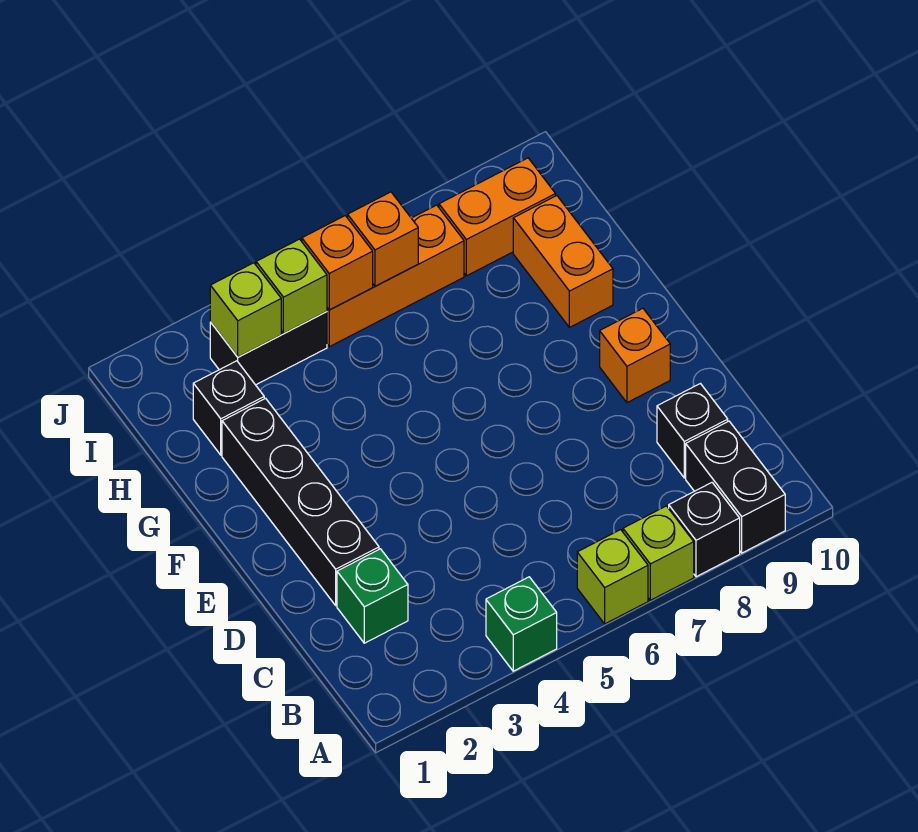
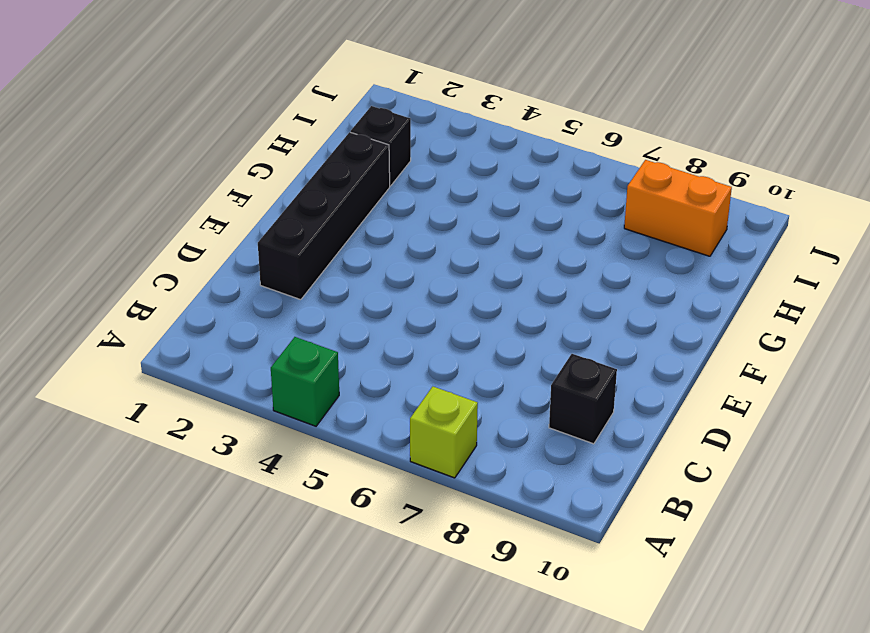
none -> lime 1x1 brick [577,530,648,624]
none -> black 1x1 brick [669,483,740,577]
none -> black 1x2 brick [686,421,785,553]

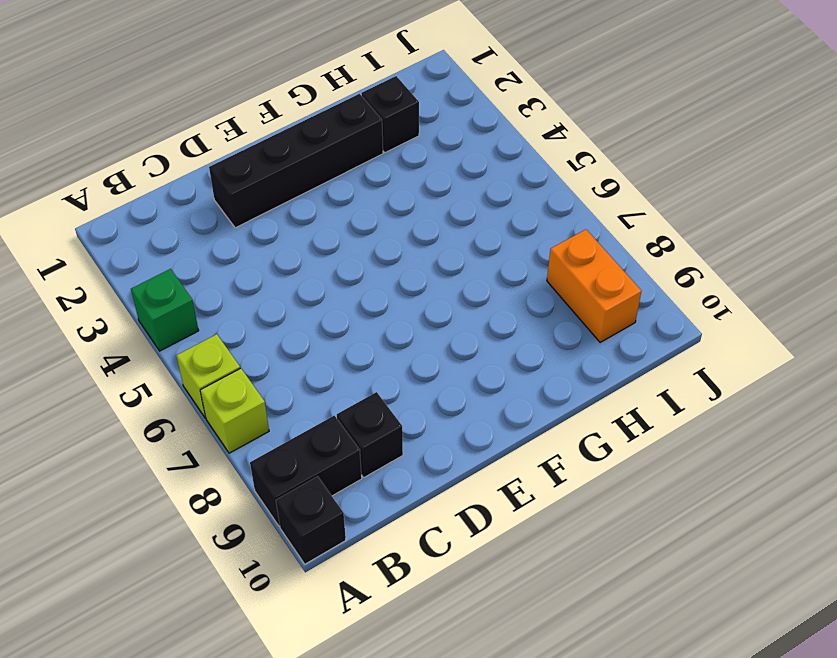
black 1x1 brick [276,476,346,564] -> black 1x1 brick moved to [669,483,740,577]
none -> green 1x1 brick [337,549,408,643]
none -> orange 1x1 brick [600,308,670,403]
none -> orange 1x2 brick [513,196,613,327]

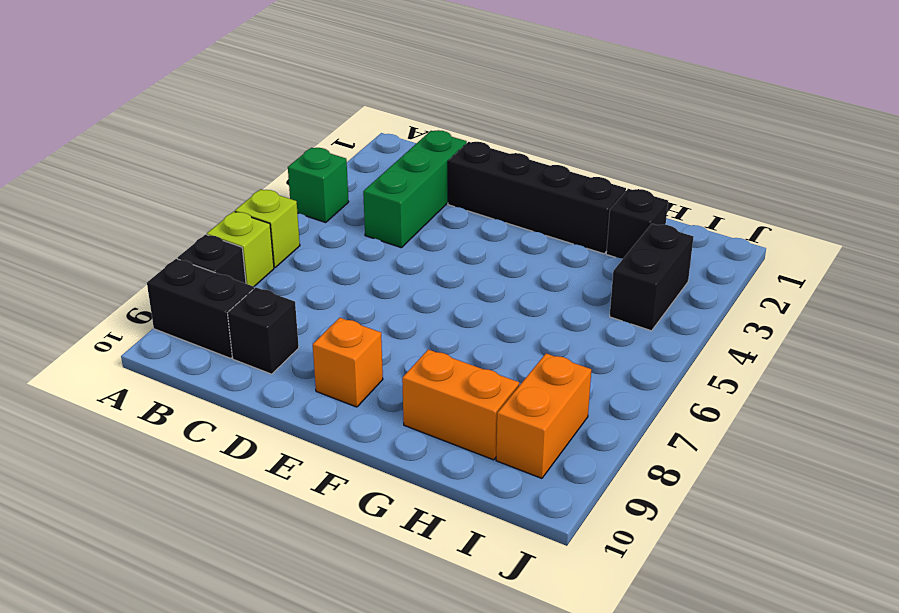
green 1x3 brick [363,130,467,248] -> green 1x1 brick [337,549,408,643]
none -> orange 1x3 brick [327,205,464,347]
none -> lime 1x1 brick [210,263,281,357]
none -> lime 1x1 brick [256,239,327,334]

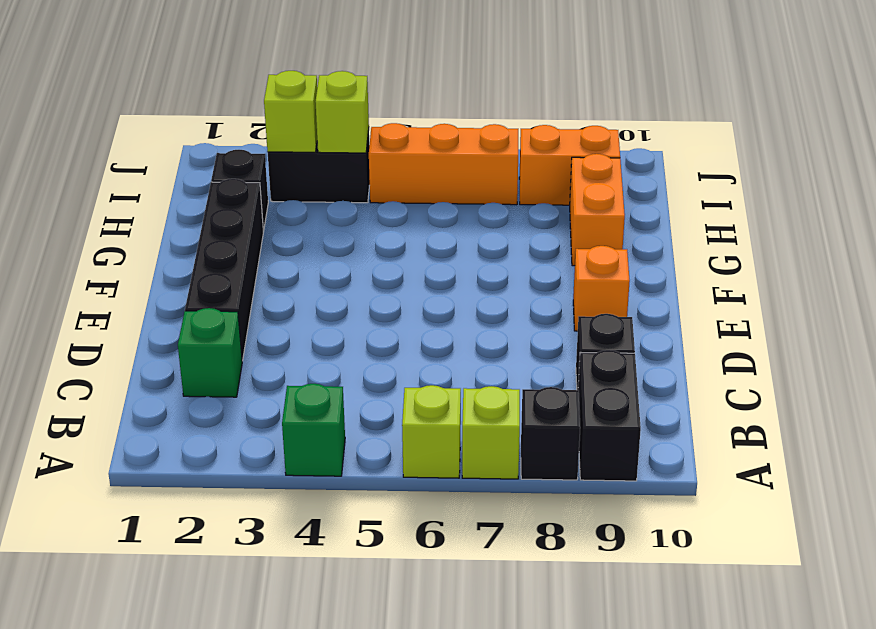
none -> orange 1x1 brick [302,216,373,310]
none -> orange 1x1 brick [348,192,418,286]

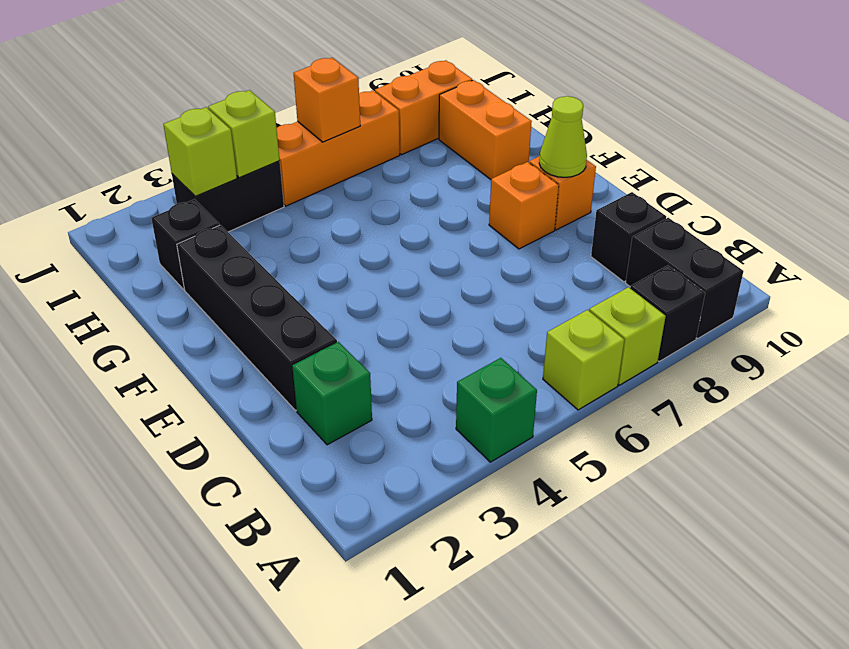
orange 1x1 brick [489,162,559,249] -> orange 1x1 brick moved to [302,216,373,310]
lime 1x1 cone [539,96,587,177] -> none

